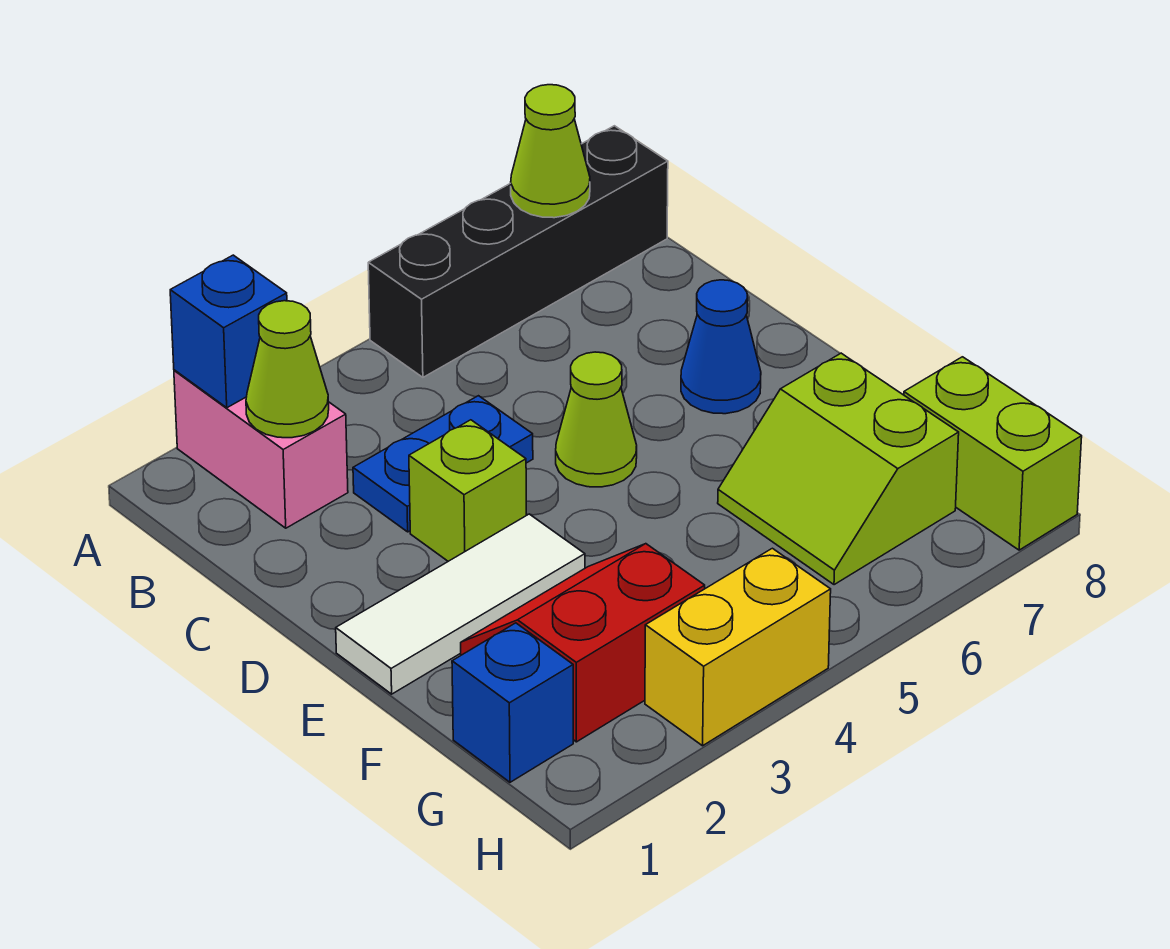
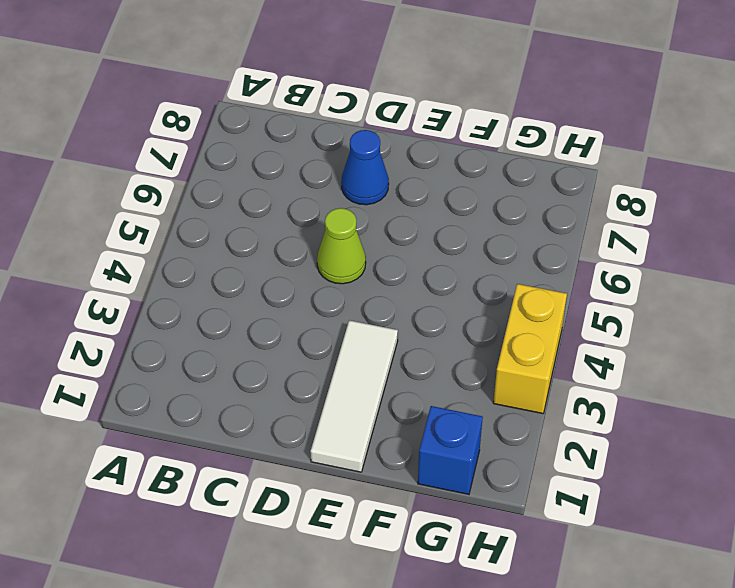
none -> pink 1x2 brick [174,370,348,528]
none -> black 1x4 brick [368,126,668,377]
none -> blue 1x2 plate [353,396,533,532]

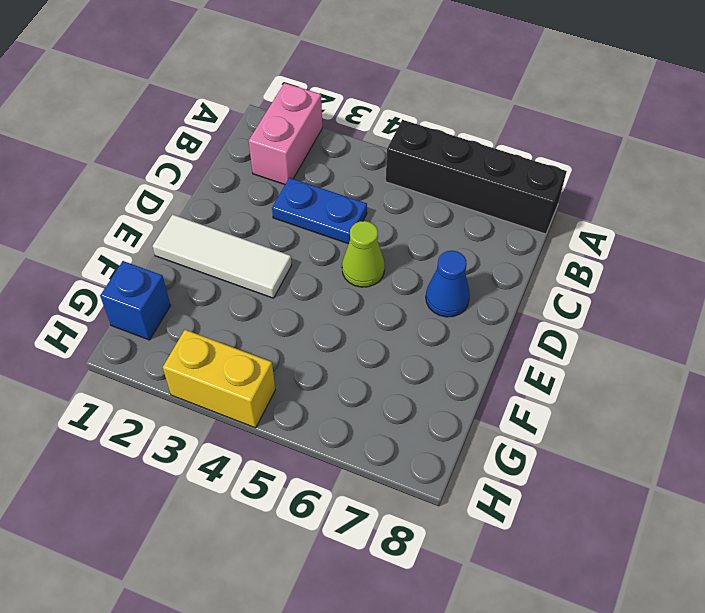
none -> lime 1x1 brick [409,420,526,561]
none -> red 2x2 slope [461,544,705,742]
none -> lime 2x2 slope [718,353,959,585]

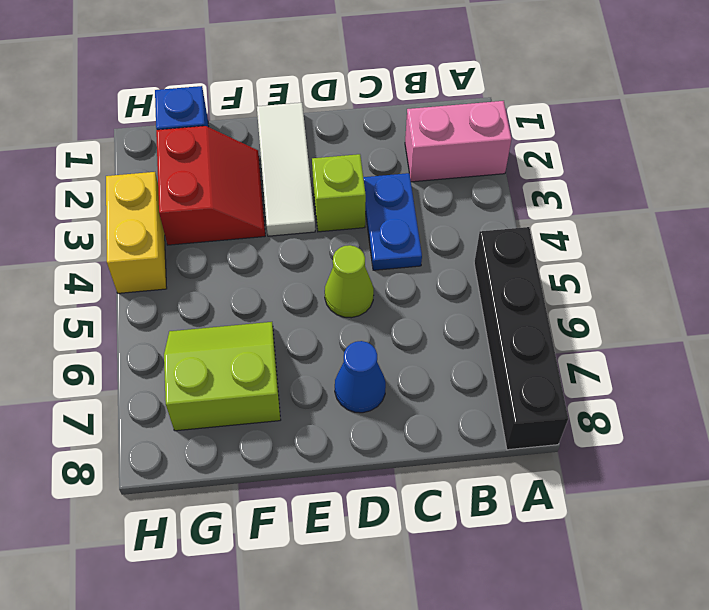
none -> lime 1x2 brick [904,357,1082,550]
none -> blue 1x1 brick [170,255,287,408]
none -> lime 1x1 cone [511,85,590,218]

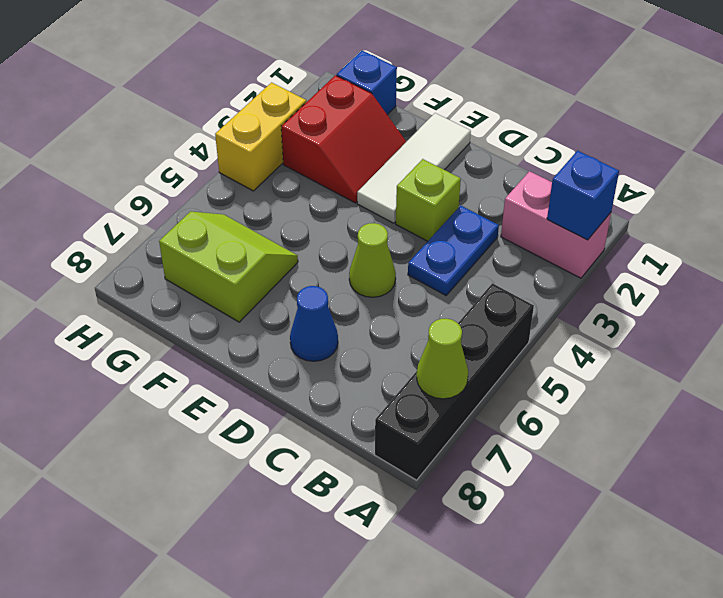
none -> lime 1x2 brick [904,357,1082,550]
none -> lime 1x1 cone [246,301,329,438]

